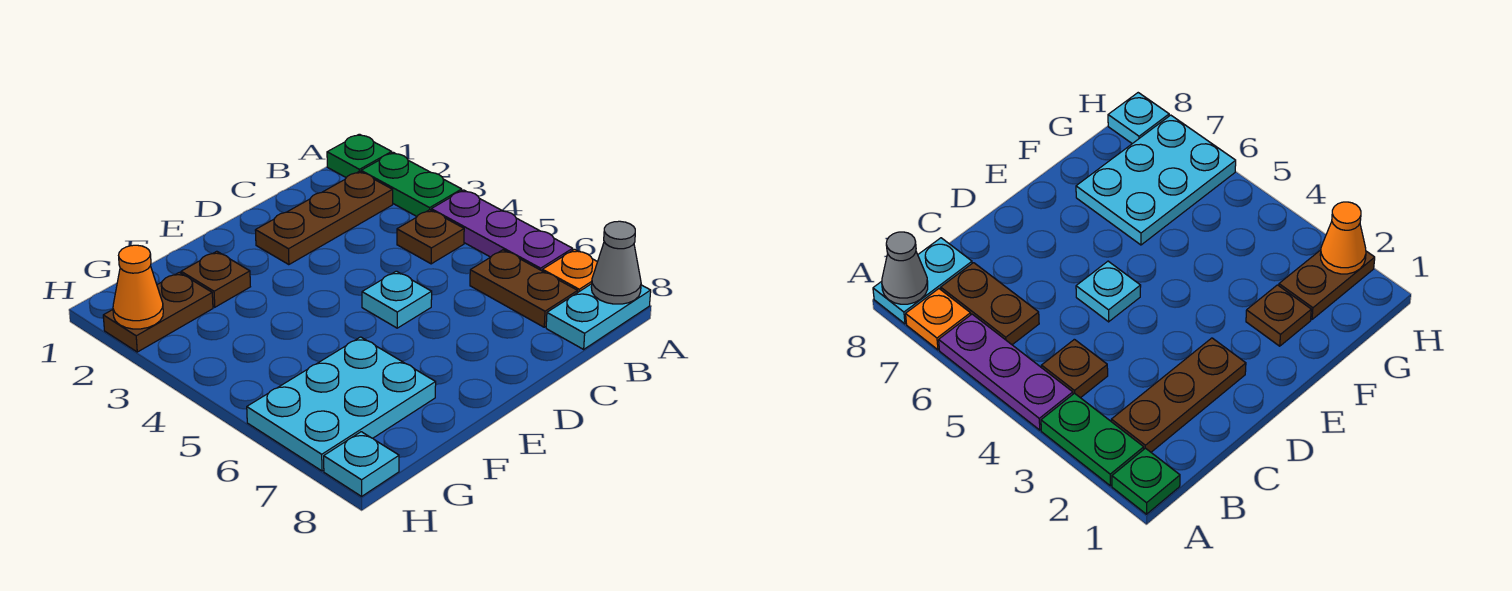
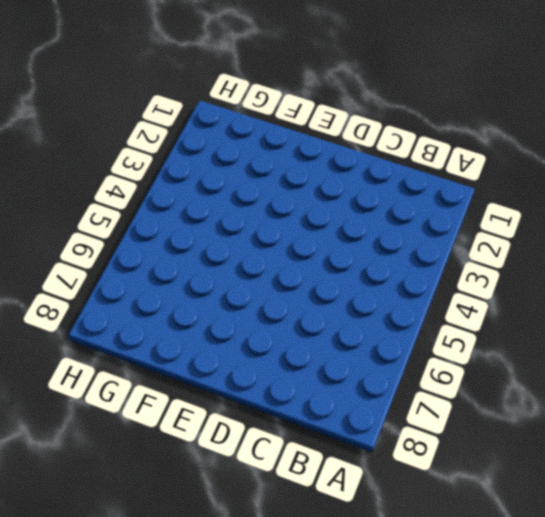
none -> green 1x1 plate [327,134,392,177]
none -> green 1x2 plate [361,152,462,216]
none -> purple 1x3 plate [431,190,573,271]

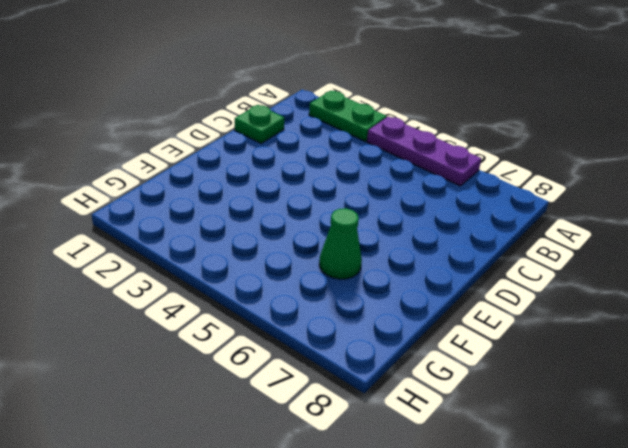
green 1x1 plate [235,105,284,143] -> green 1x1 plate moved to [327,134,392,177]
green 1x1 cone [319,208,362,279] -> cyan 2x3 plate [247,337,436,471]
none -> orange 1x1 plate [542,249,597,292]
none -> cyan 1x2 plate [546,284,651,349]
none -> brown 1x3 plate [255,171,393,265]

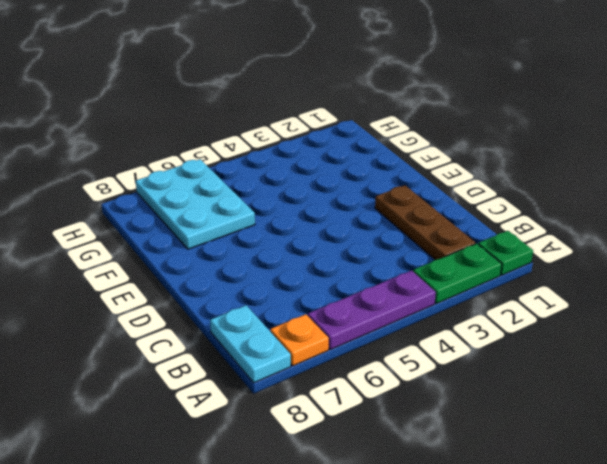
none -> brown 1x1 plate [397,210,464,264]
none -> brown 1x2 plate [470,250,578,327]
none -> cyan 1x1 plate [362,271,432,328]

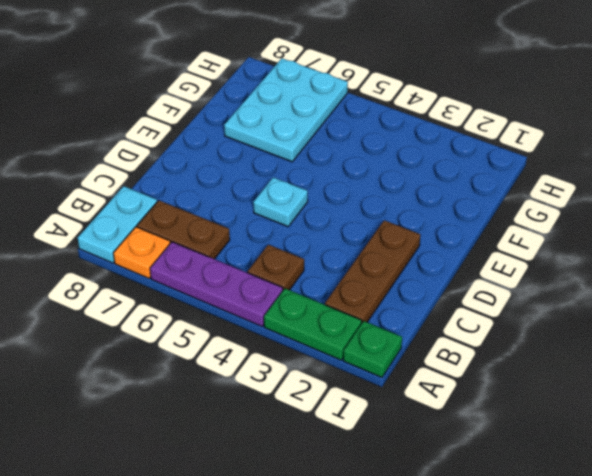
none -> brown 1x1 plate [181,251,250,307]
none -> brown 1x2 plate [103,272,213,352]
none -> cyan 1x1 plate [324,432,399,496]

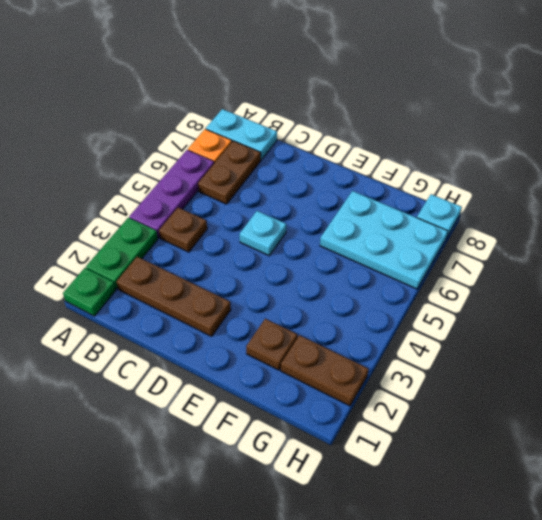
none -> grey 1x1 cone [591,221,641,304]
none -> orange 1x1 cone [113,245,163,329]

